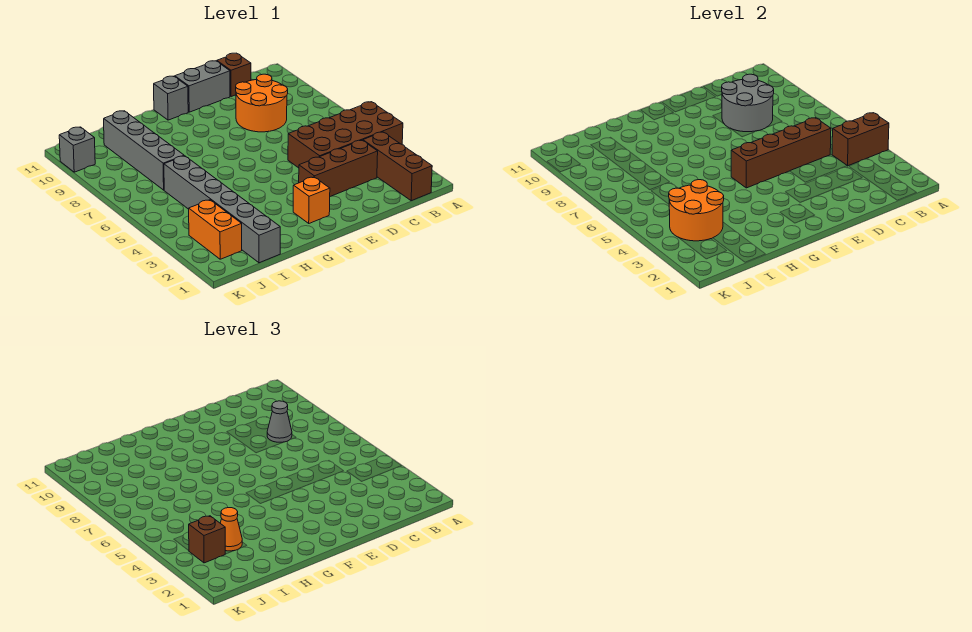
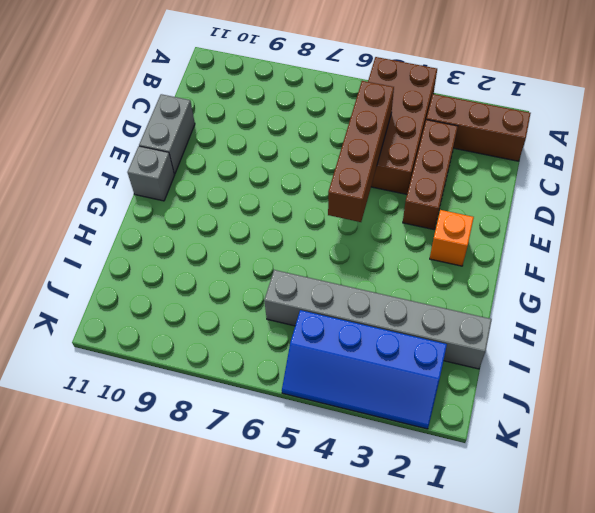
blue 2x4 slope [282,310,447,429] -> orange 1x2 brick [189,200,242,259]
none -> orange 2x2 round brick [236,74,288,132]
none -> brown 1x1 brick [217,53,251,97]
none -> grey 1x4 brick [104,111,184,190]

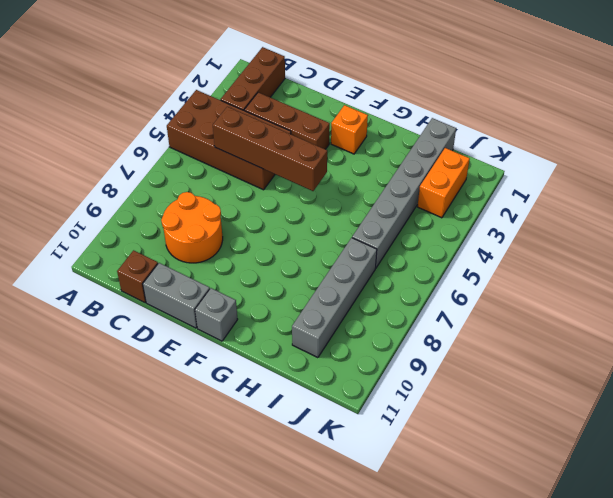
none -> grey 1x1 brick [59,127,95,172]
none -> brown 1x2 brick [832,113,889,166]
none -> grey 2x2 round brick [722,74,774,132]

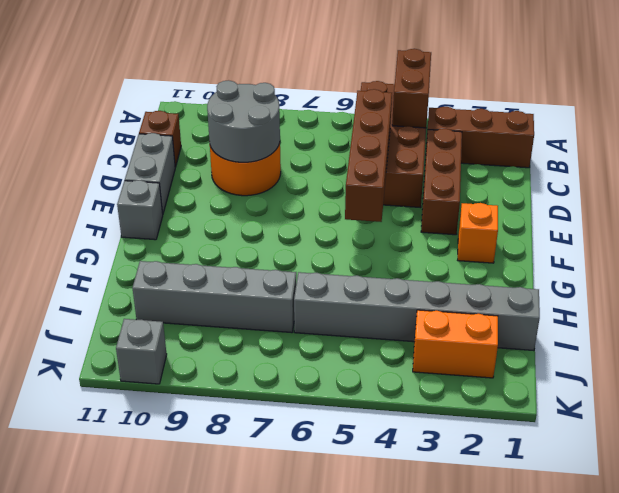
none -> orange 2x2 round brick [669,180,724,241]
none -> grey 1x1 cone [267,401,292,442]
none -> orange 1x1 cone [220,507,242,551]

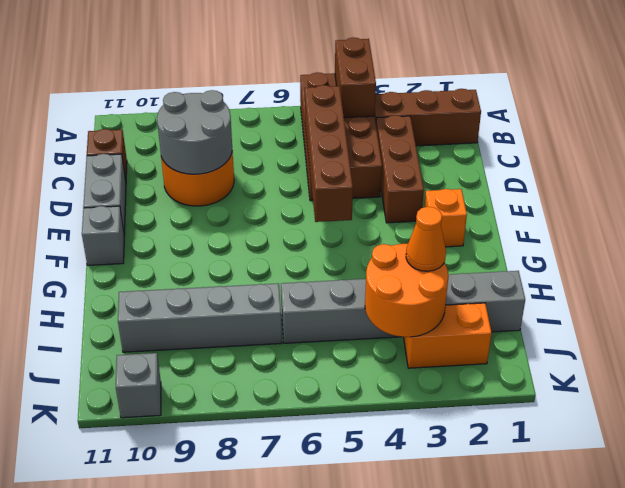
none -> grey 1x1 cone [267,401,292,442]
none -> brown 1x1 brick [189,516,225,563]

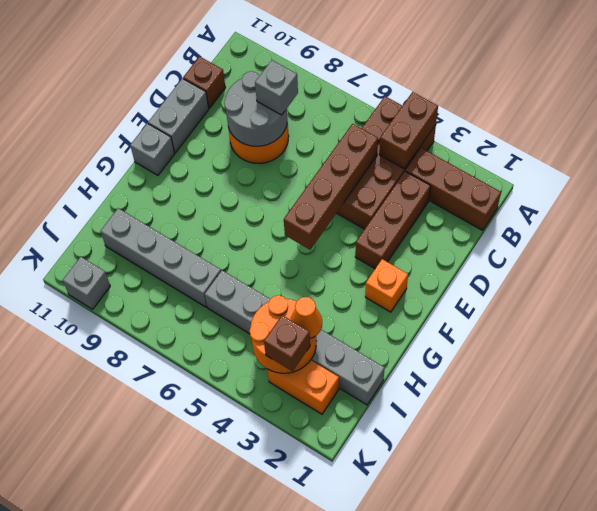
grey 1x1 brick [255,60,298,115] -> grey 1x1 cone [267,401,292,442]

